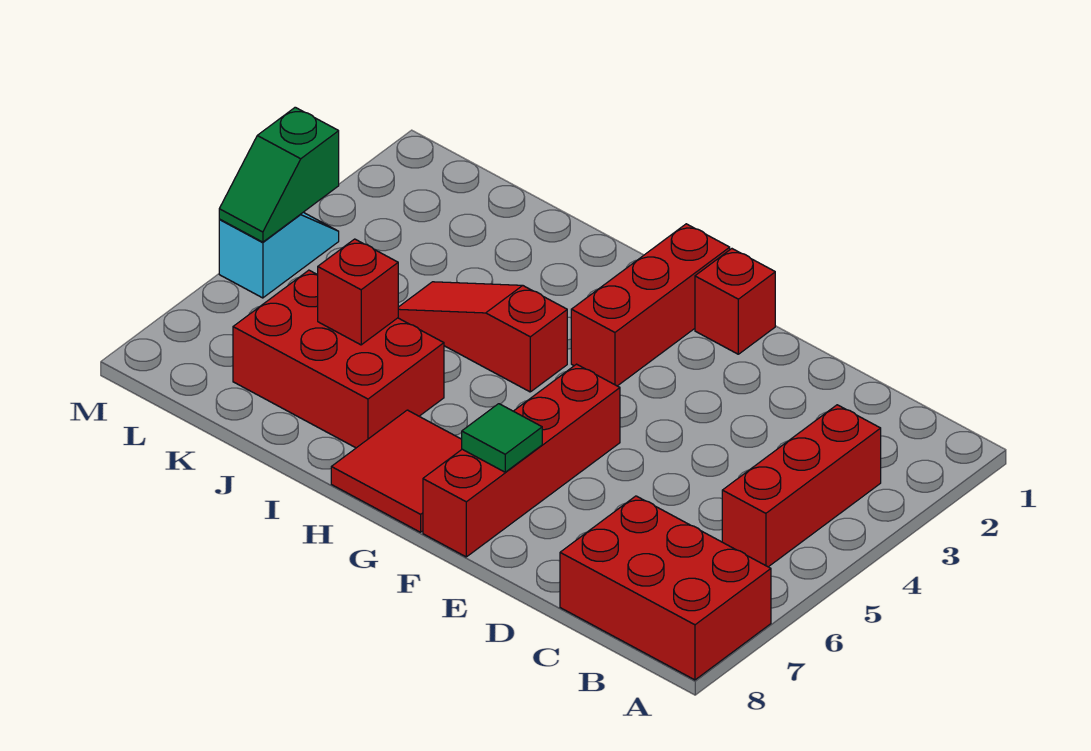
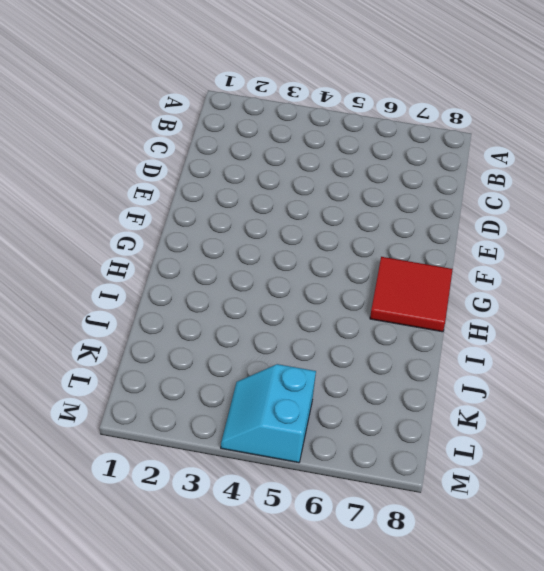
cyan 2x2 slope [221,364,316,463] -> cyan 1x2 slope [219,212,339,298]
none -> red 2x3 brick [560,496,771,680]
none -> red 1x3 brick [722,405,881,567]
none -> red 1x1 brick [695,249,775,354]

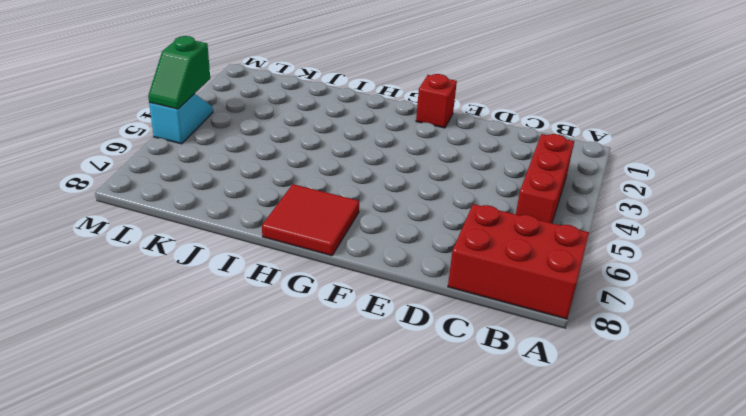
none -> red 1x4 brick [423,364,620,557]
none -> red 1x3 brick [571,224,730,386]
none -> red 1x3 slope [398,282,567,392]

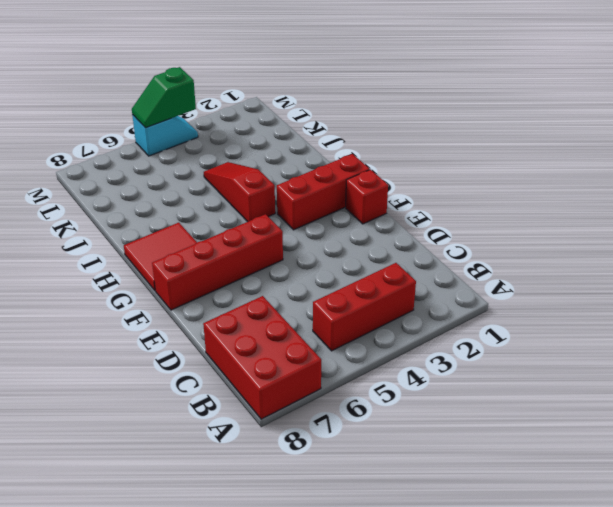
none -> red 2x3 brick [233,270,444,448]
none -> green 1x1 tile [462,404,542,472]
none -> red 1x1 brick [318,239,398,345]

